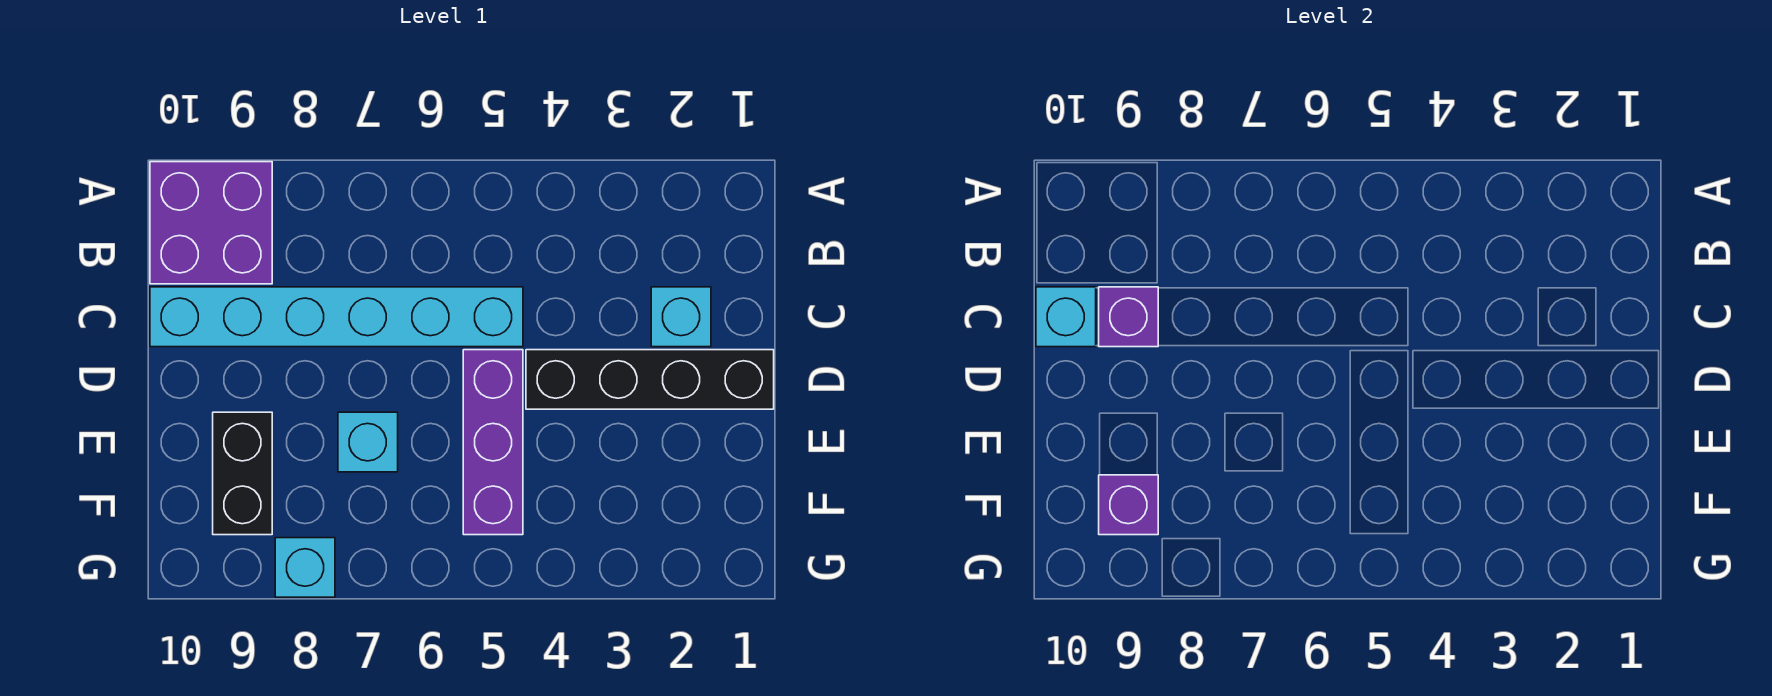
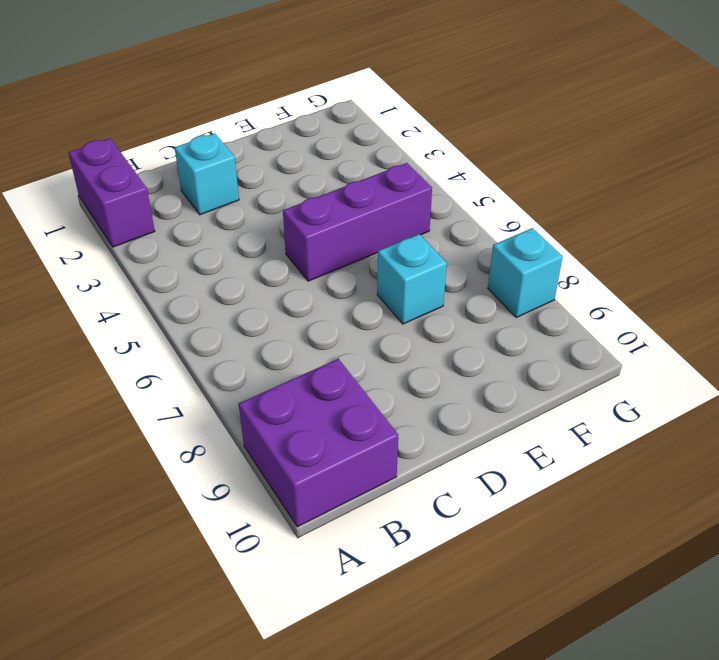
purple 1x2 brick [68,138,155,247] -> none
none -> cyan 1x6 brick [150,287,523,347]
none -> black 1x4 brick [526,350,774,409]

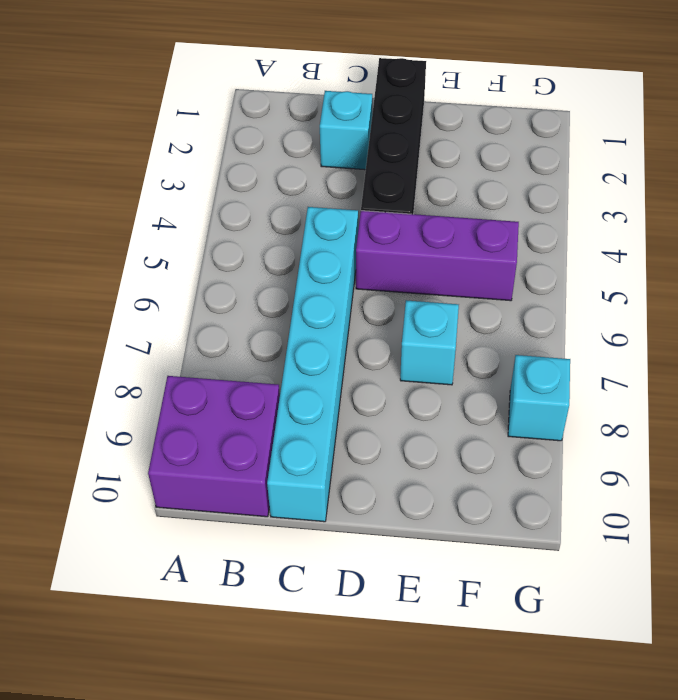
none -> black 1x2 brick [213,412,272,535]
none -> purple 1x1 brick [1099,287,1158,347]

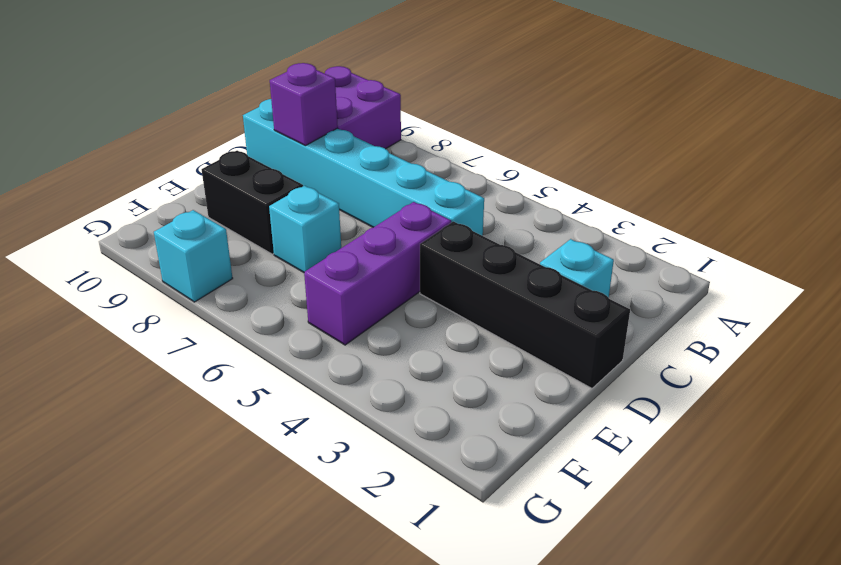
black 1x2 brick [202,151,303,254] -> black 1x2 brick turned to [213,412,272,535]
none -> cyan 1x1 brick [1036,287,1096,347]
none -> purple 1x1 brick [1099,475,1158,535]

